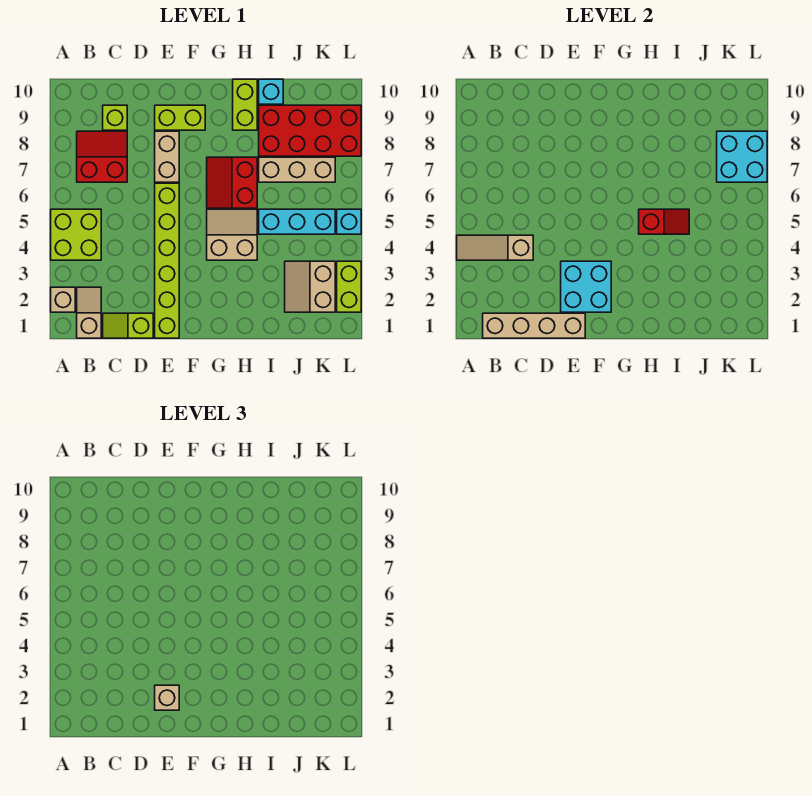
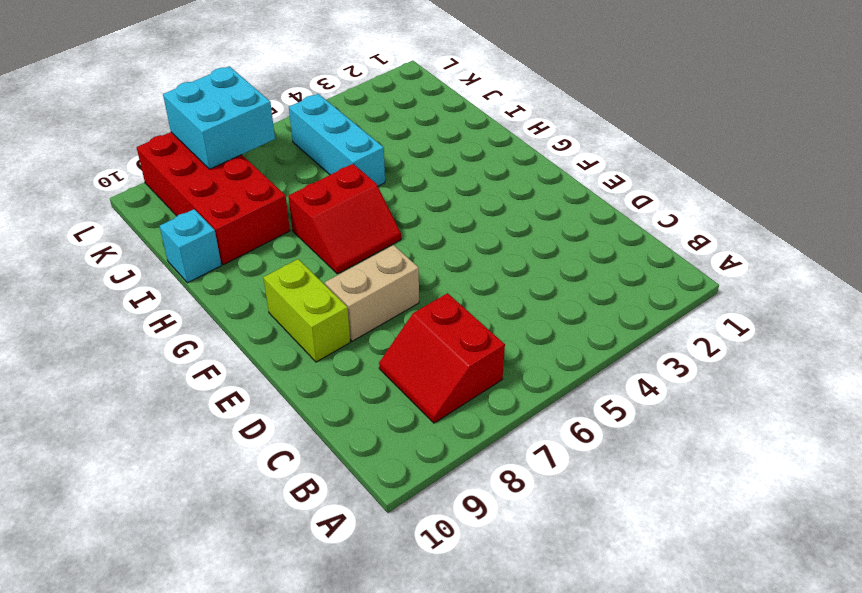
none -> tan 1x1 brick [51,287,75,312]
none -> lime 2x2 brick [51,209,101,260]
none -> tan 1x2 slope [77,287,101,338]

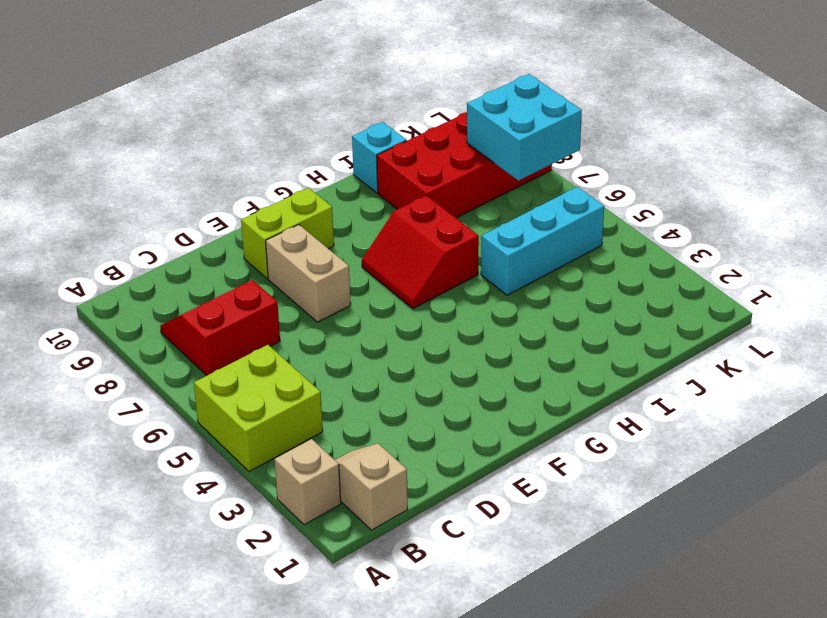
none -> lime 1x2 slope [103,313,153,338]
none -> lime 1x1 brick [103,105,127,130]
none -> lime 1x6 brick [155,183,179,338]

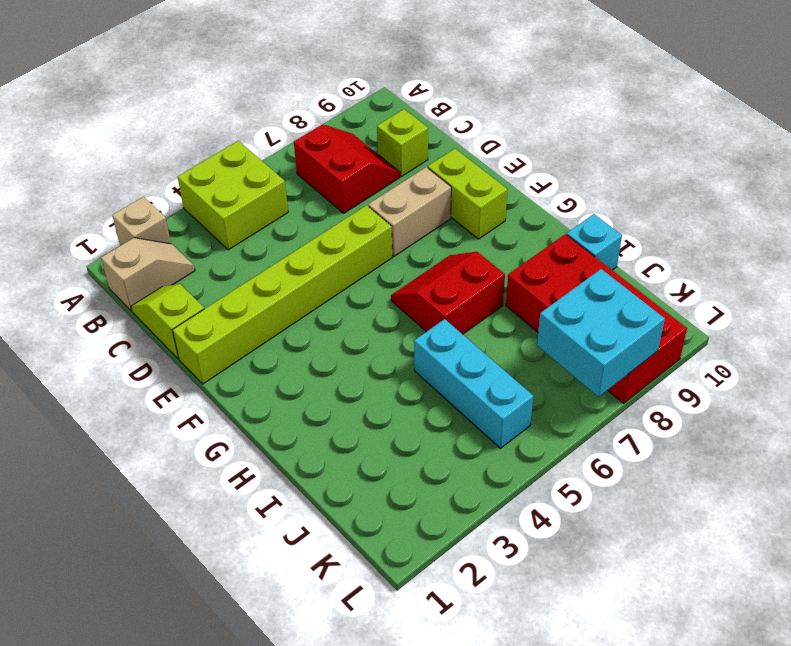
none -> tan 2x2 slope [207,209,257,260]
none -> lime 1x2 brick [233,79,257,130]
none -> tan 1x3 brick [259,157,335,182]

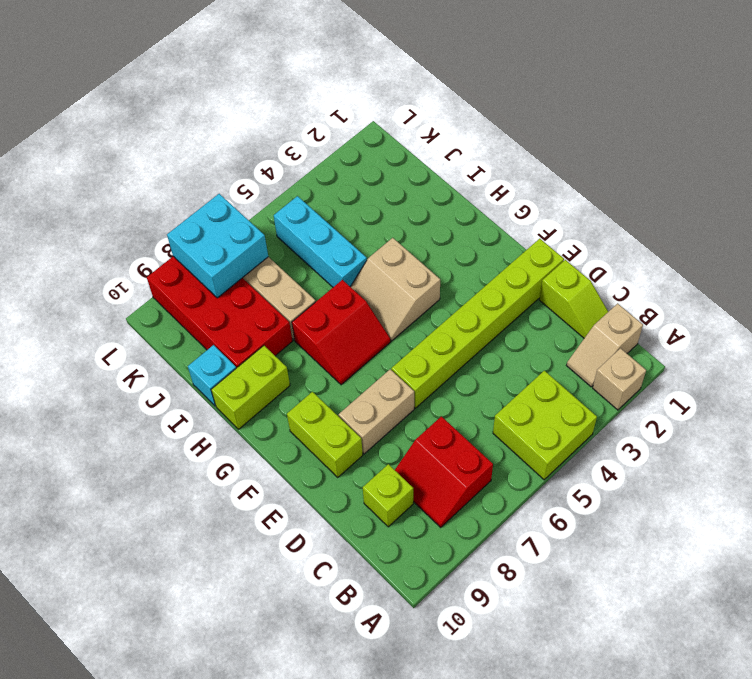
none -> tan 2x2 slope [285,261,335,312]
none -> lime 1x2 brick [337,261,361,312]
none -> cyan 1x1 brick [337,209,361,234]

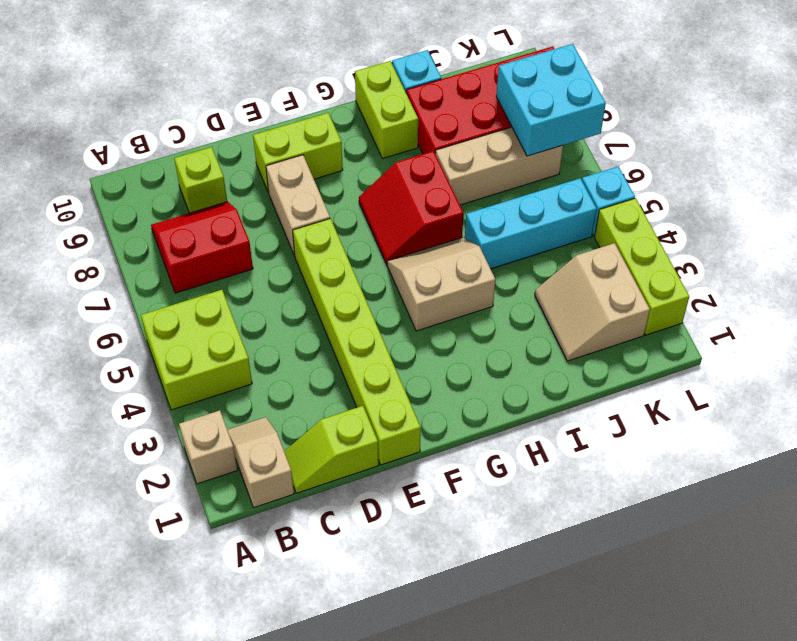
lime 1x3 brick [595,198,689,335] -> lime 1x2 brick [337,261,361,312]
none -> tan 1x3 slope [457,235,533,260]
none -> tan 1x4 brick [483,313,585,338]
none -> cyan 2x2 brick [561,261,611,312]

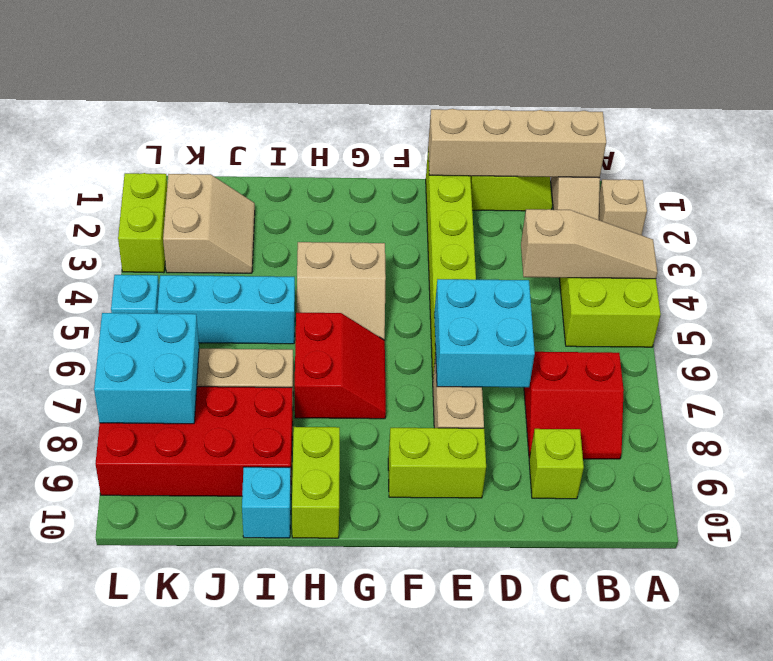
cyan 2x2 brick [434,279,535,387] -> cyan 2x2 brick moved to [561,261,611,312]
none -> red 1x2 slope [639,209,689,234]
none -> tan 1x1 brick [155,685,179,710]

